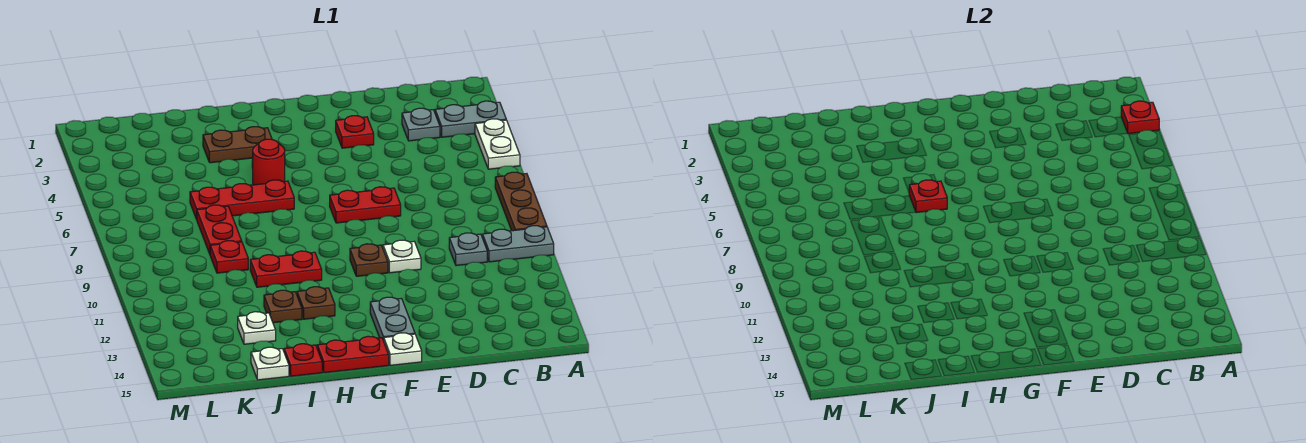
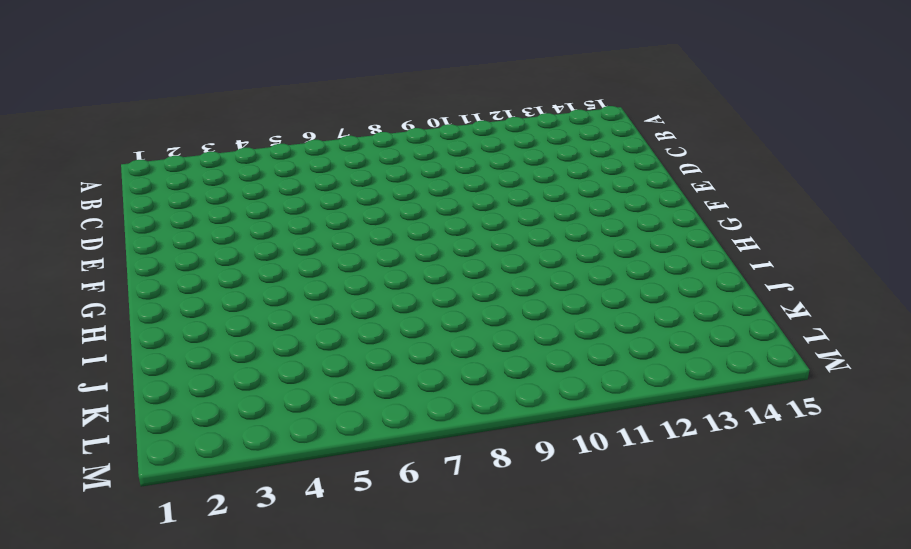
none -> grey 1x2 plate [435,101,506,137]
none -> white 1x2 plate [475,119,520,169]
none -> brown 1x3 plate [495,172,547,231]

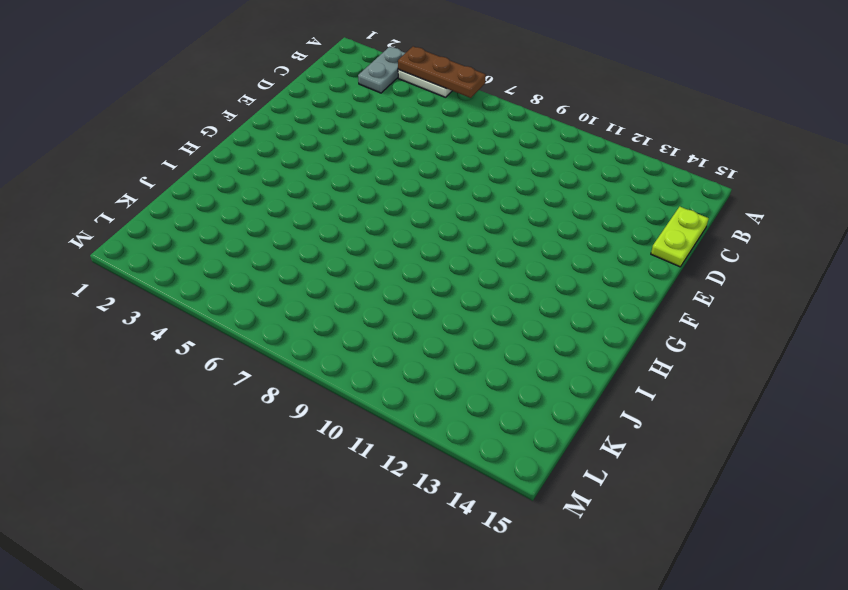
brown 1x3 plate [398,46,486,98] -> brown 1x3 plate moved to [495,172,547,231]
lime 1x2 plate [651,207,709,267] -> none
none -> grey 1x2 plate [483,226,554,262]
none -> grey 1x1 plate [402,108,440,141]
none -> grey 1x1 plate [449,233,487,266]

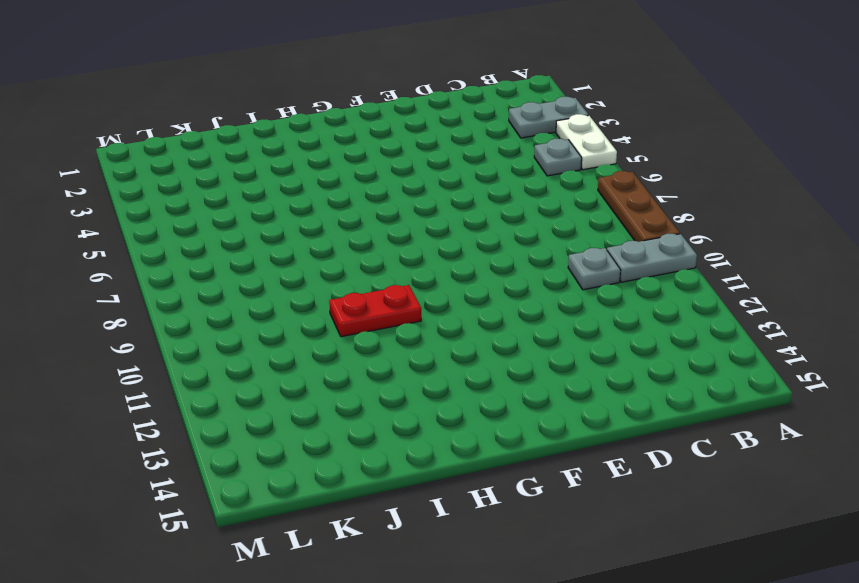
grey 1x1 plate [534,139,582,176] -> grey 1x1 plate moved to [402,108,440,141]
none -> red 1x1 plate [336,116,374,148]
none -> red 1x2 plate [330,187,401,223]
none -> white 1x1 plate [383,240,421,273]

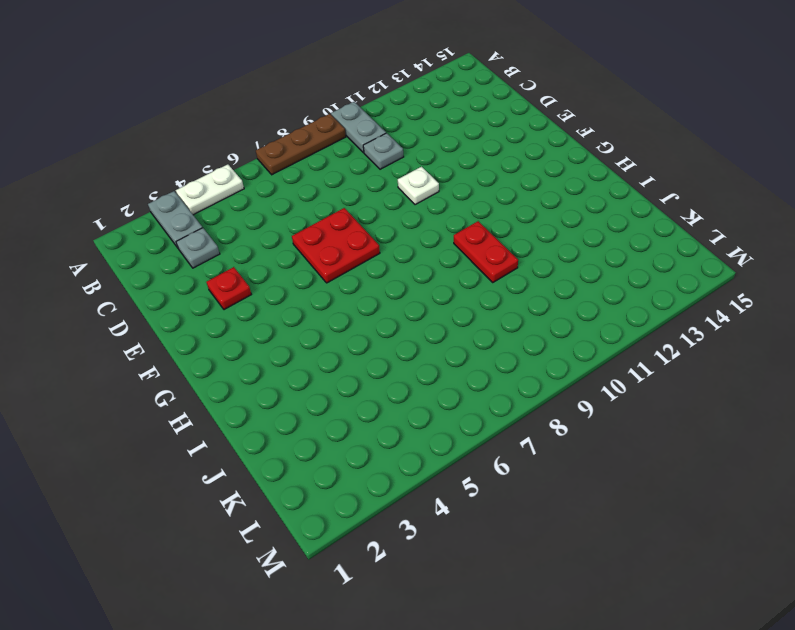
red 2x2 plate [292,208,380,283] -> red 1x2 plate [330,187,401,223]
none -> brown 1x1 plate [350,244,388,276]
none -> grey 1x2 plate [370,297,415,341]
none -> white 1x1 plate [384,333,422,365]

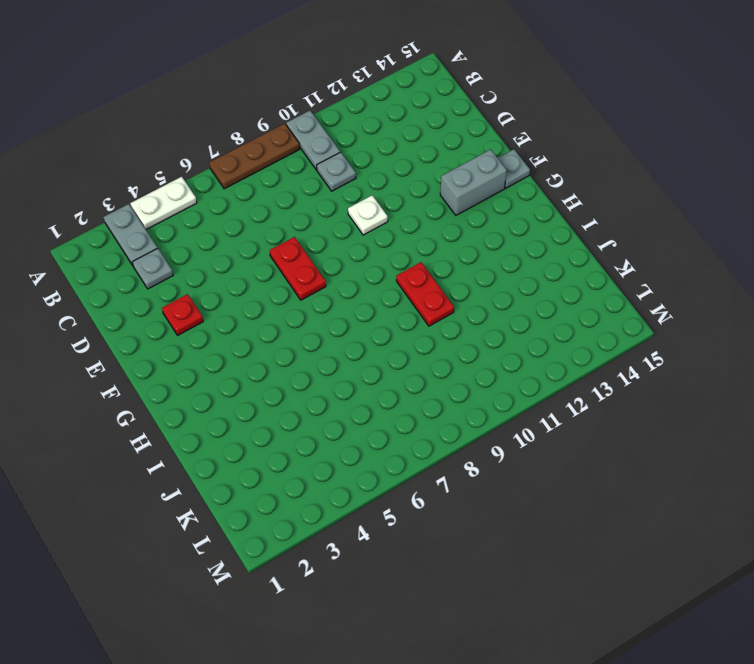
grey 1x2 brick [440,149,507,215] -> grey 1x2 plate [370,297,415,341]
grey 1x1 plate [498,149,530,188] -> white 1x1 plate [384,333,422,365]
none -> brown 1x1 plate [350,244,388,276]
none -> red 1x2 plate [317,336,389,373]
none -> brown 1x2 plate [203,127,272,163]

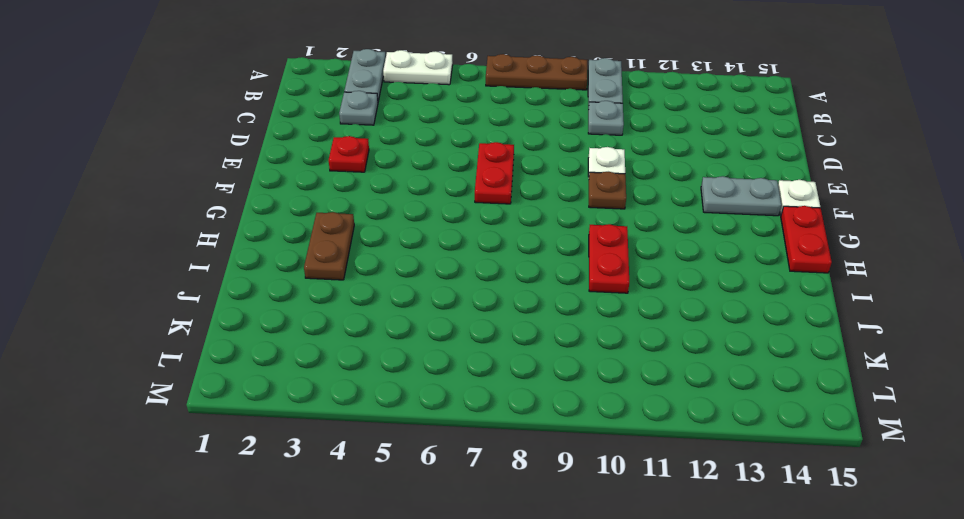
none -> red 1x1 round brick [253,139,285,185]
none -> red 1x3 plate [190,180,294,219]
none -> brown 1x1 plate [297,287,335,319]

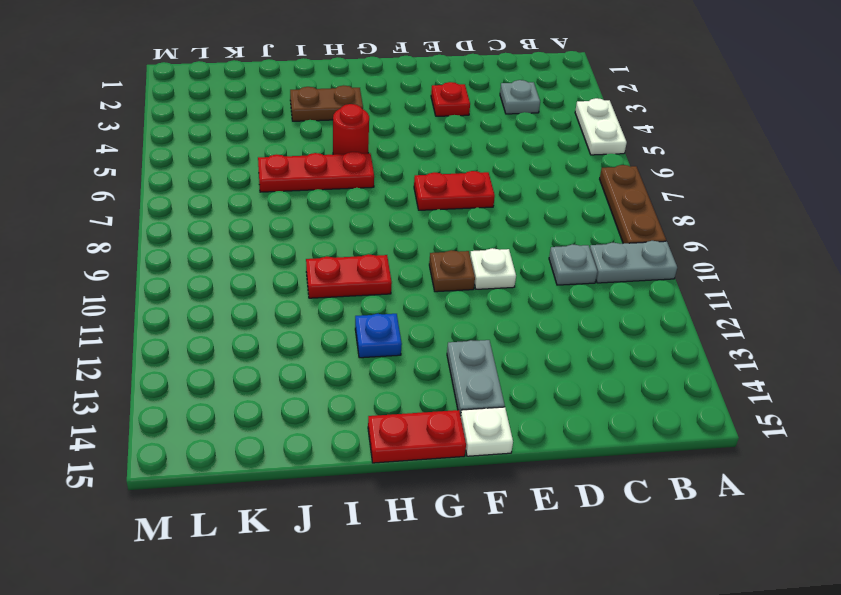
blue 1x1 plate [355,314,402,358] -> brown 1x1 plate [297,287,335,319]
none -> grey 1x2 plate [435,101,506,137]
none -> brown 1x1 plate [264,290,302,323]
none -> red 1x1 plate [284,344,322,376]

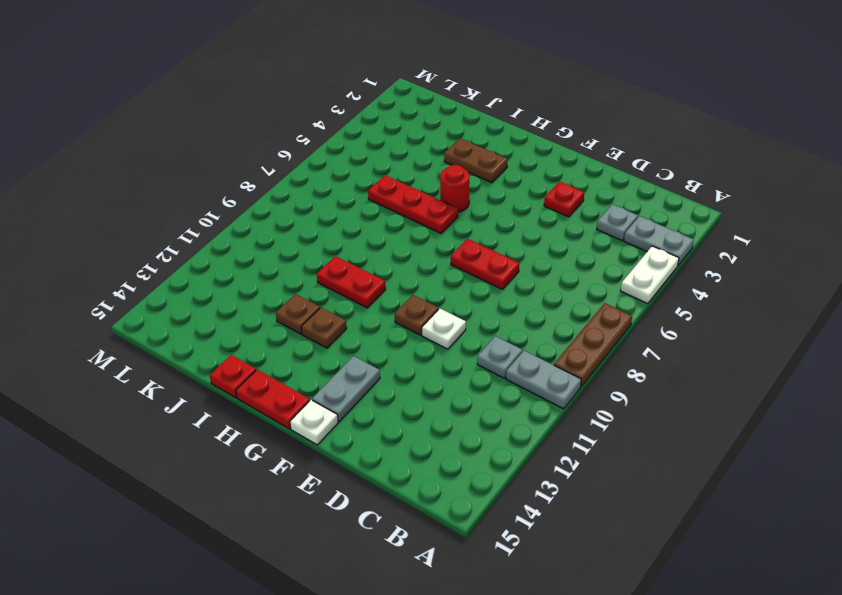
none -> red 1x2 plate [197,205,242,254]
none -> red 1x1 plate [210,241,248,273]
none -> white 1x1 plate [238,312,276,344]

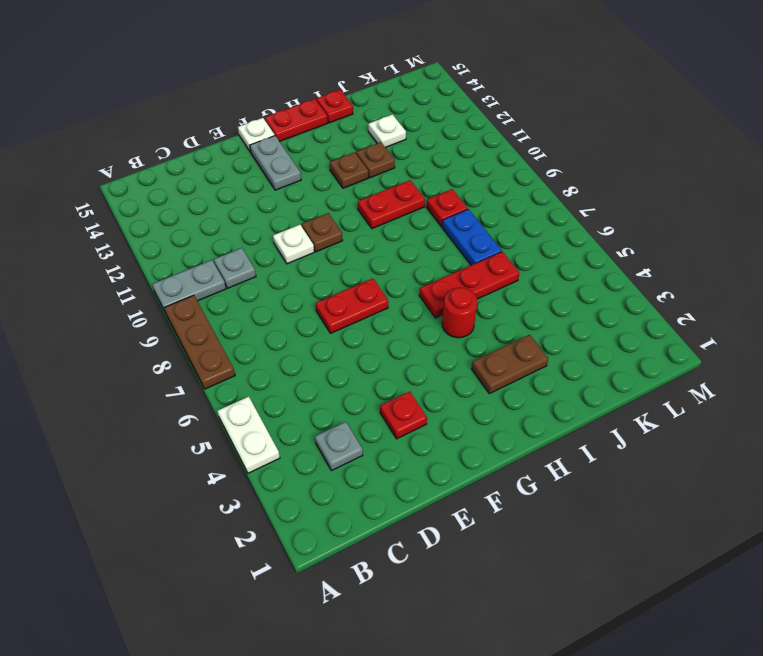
blue 1x2 plate [442,209,502,265] -> red 1x2 plate [197,205,242,254]
none -> grey 1x2 plate [435,101,506,137]
none -> white 1x1 plate [251,347,289,380]
none -> red 1x1 plate [1121,101,1159,134]

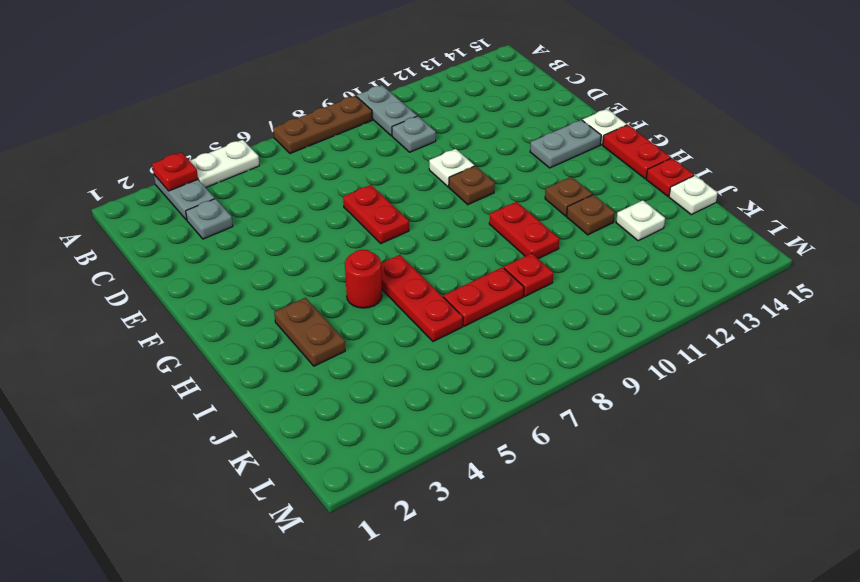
none -> red 1x1 plate [336,116,374,148]
none -> red 1x1 plate [909,180,947,213]

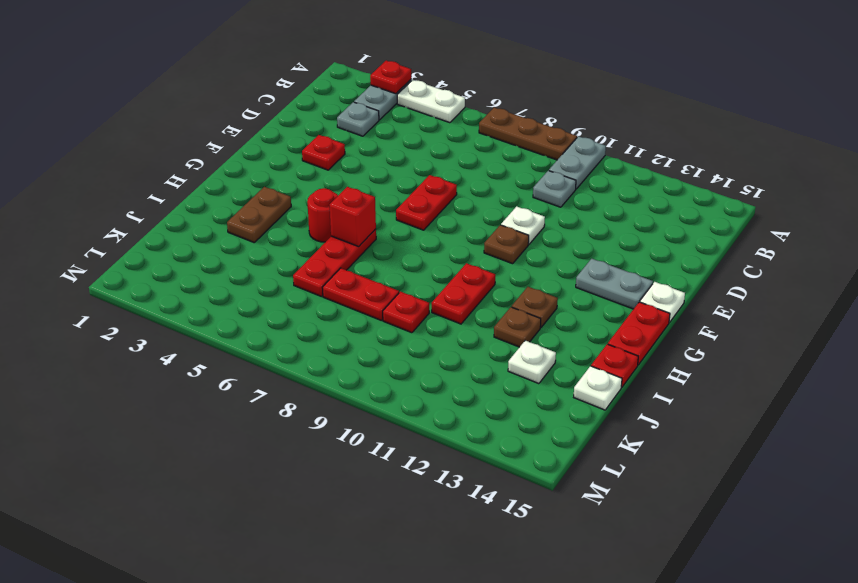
red 1x1 brick [329,187,376,247] -> red 1x1 plate [909,180,947,213]

